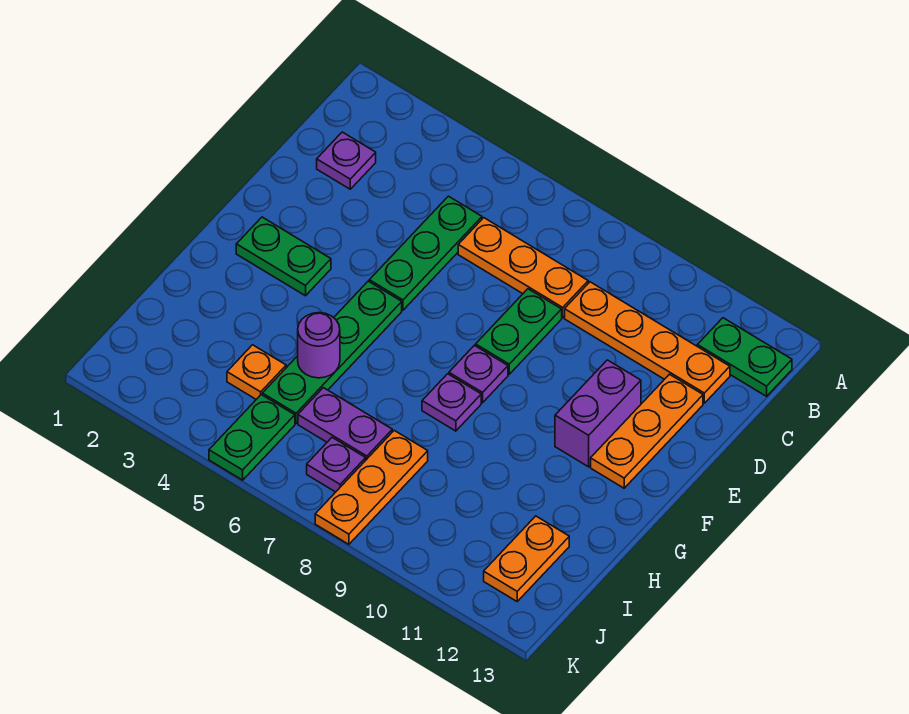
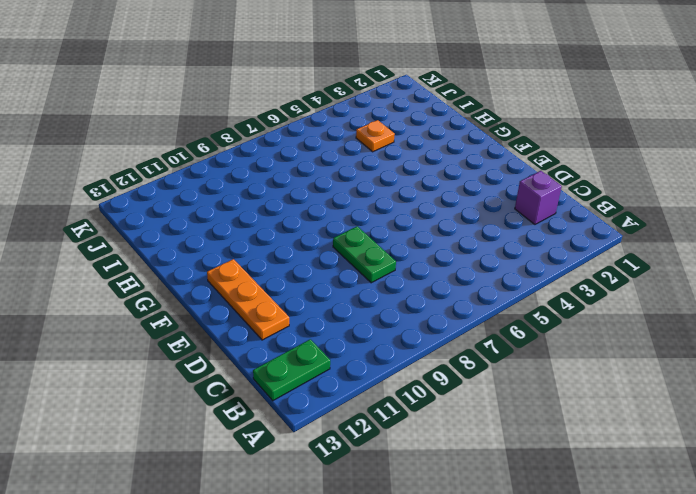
purple 1x1 brick [515,171,562,224] -> purple 1x1 plate [317,132,376,189]
none -> green 1x3 plate [369,196,482,310]
none -> orange 1x3 plate [458,218,588,318]
none -> orange 1x4 plate [565,282,730,403]

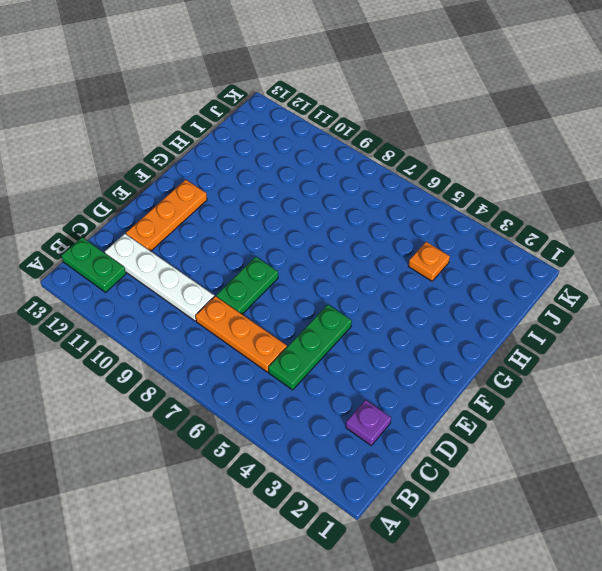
white 1x4 plate [105,234,214,321] -> orange 1x4 plate [565,282,730,403]
none -> purple 1x2 brick [555,360,641,467]
none -> green 1x2 plate [236,217,331,296]
none -> green 1x4 plate [262,281,402,423]

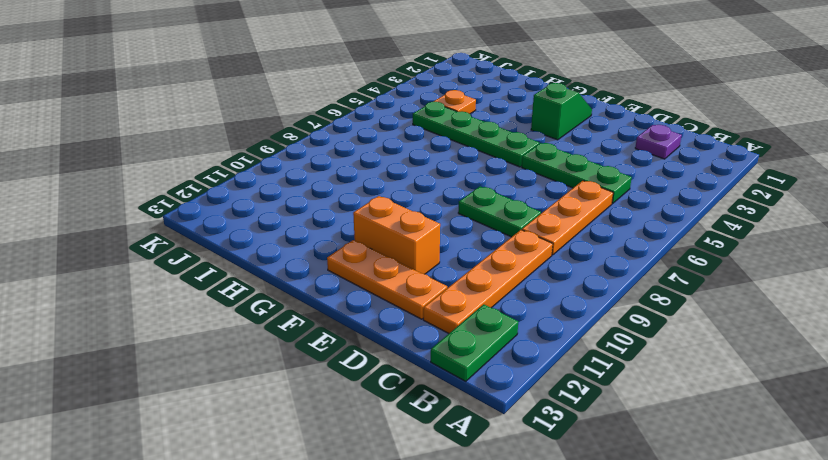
orange 1x2 brick [353,196,440,274] -> purple 1x2 brick [555,360,641,467]
green 1x2 slope [531,83,592,140] -> green 1x2 plate [236,217,331,296]
none -> purple 1x1 plate [449,345,508,403]
none -> purple 1x1 plate [422,374,481,431]
none -> purple 1x2 plate [298,388,392,460]

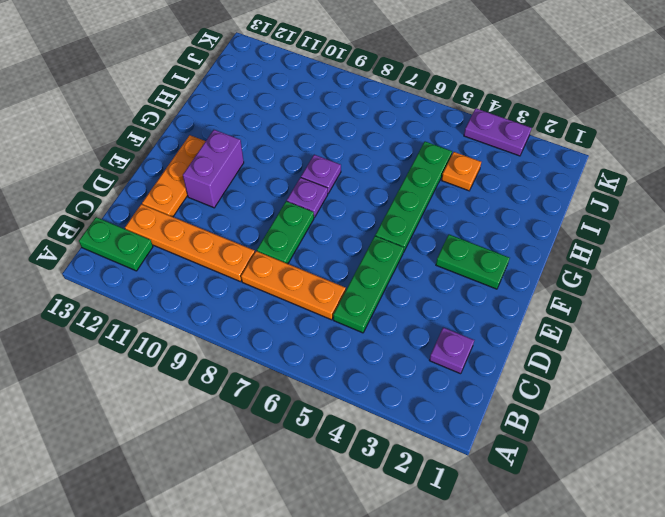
purple 1x2 plate [464,108,531,156] -> purple 1x2 plate moved to [298,388,392,460]
none -> orange 1x3 plate [315,431,428,544]
none -> orange 1x2 plate [484,516,569,601]
none -> green 1x2 plate [209,395,295,480]

